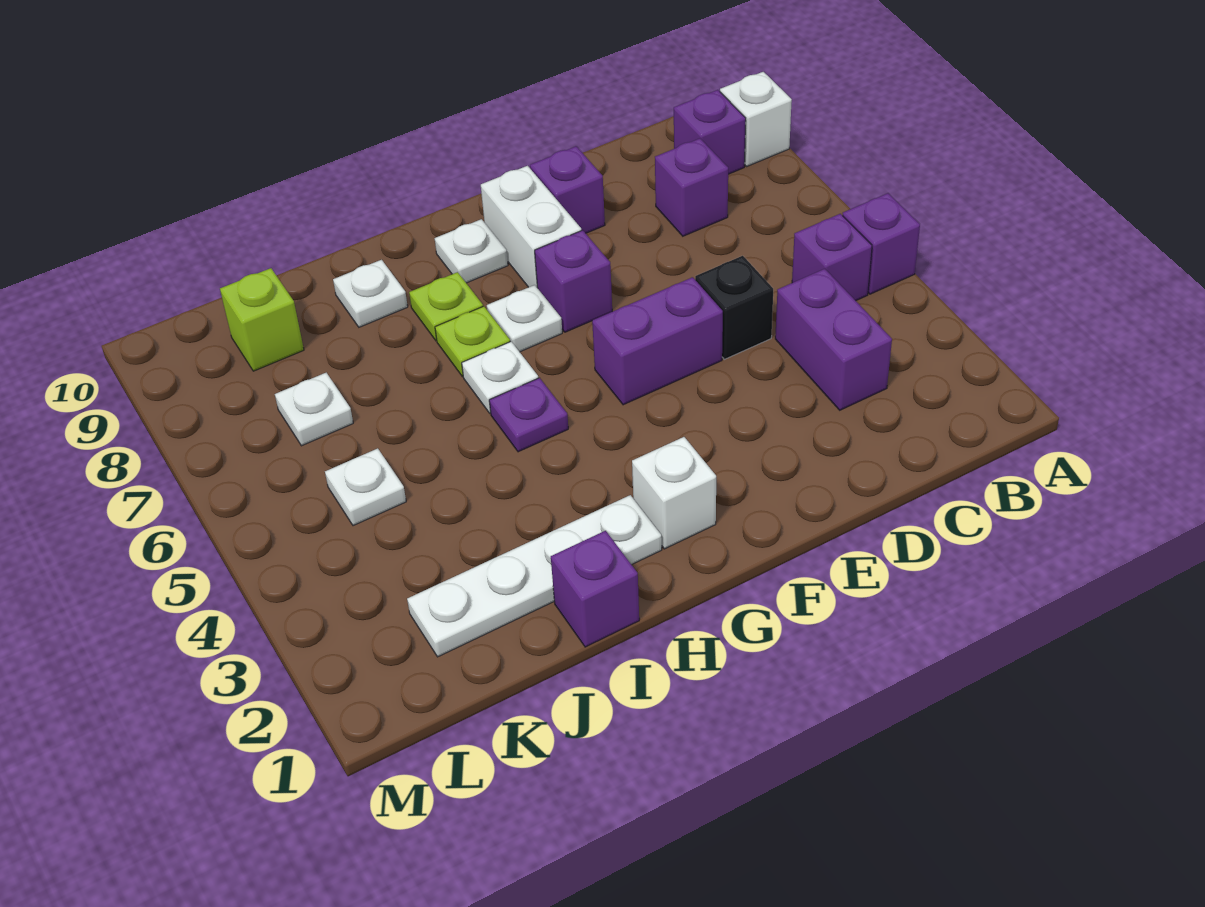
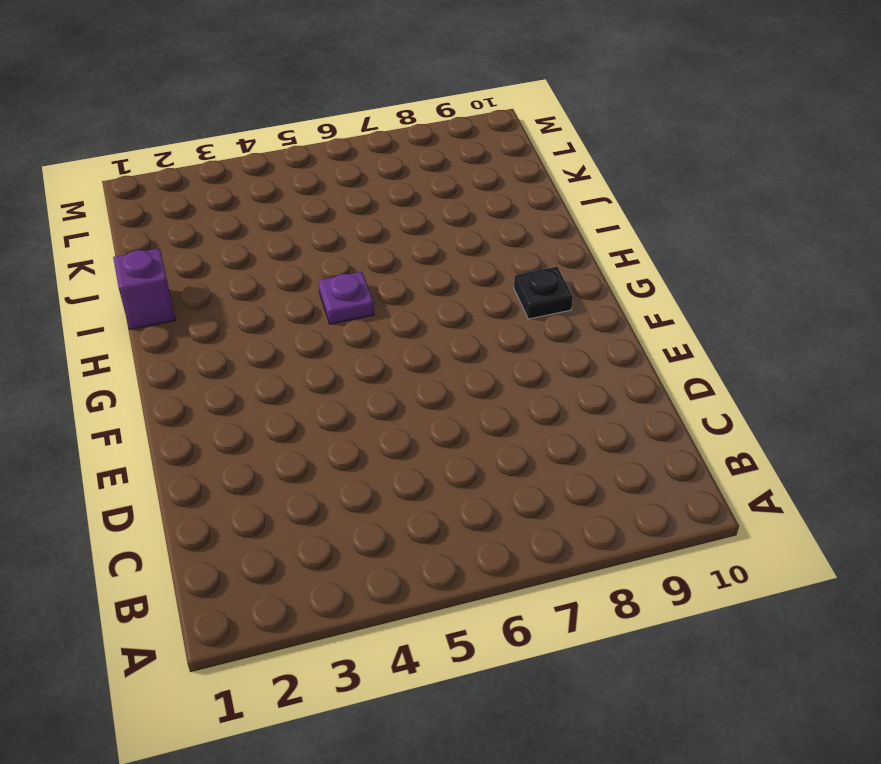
black 1x1 plate [514,267,573,319] -> white 1x1 plate [435,219,508,283]
none -> purple 1x1 brick [843,193,920,294]
none -> white 1x1 brick [720,72,792,166]
none -> purple 1x1 brick [792,214,872,301]

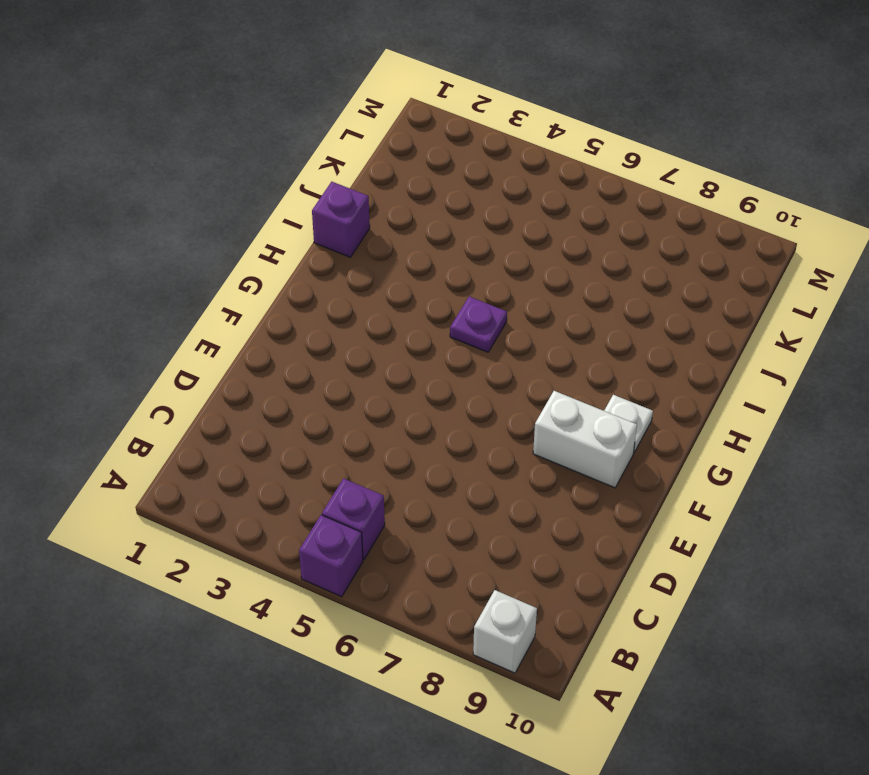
none -> purple 1x1 brick [674,90,746,174]
none -> purple 1x2 brick [775,269,892,410]
none -> purple 1x1 brick [655,138,728,236]

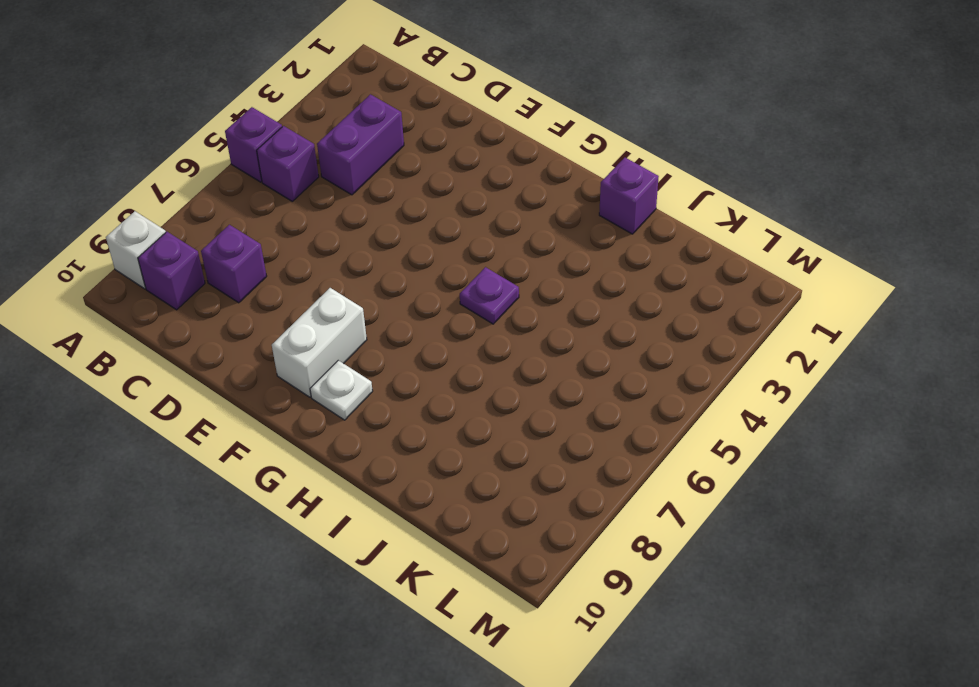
none -> black 1x1 brick [695,256,773,359]
none -> purple 1x2 brick [592,277,723,405]
none -> purple 1x1 brick [530,146,605,233]

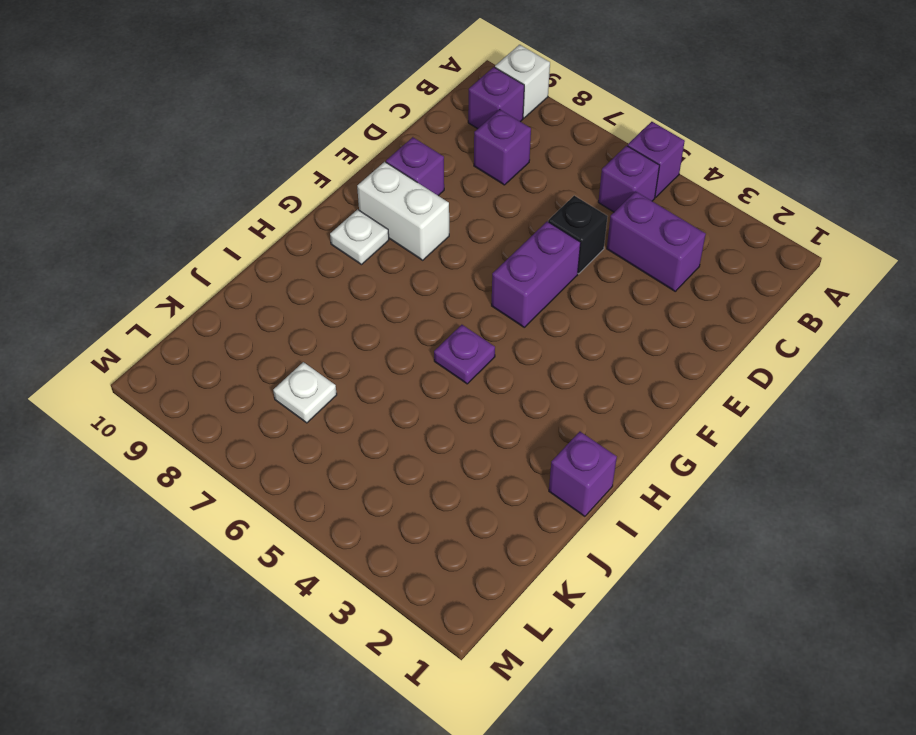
none -> purple 1x1 brick [535,230,612,332]
none -> white 1x1 brick [632,437,716,549]
none -> white 1x1 plate [487,285,562,352]

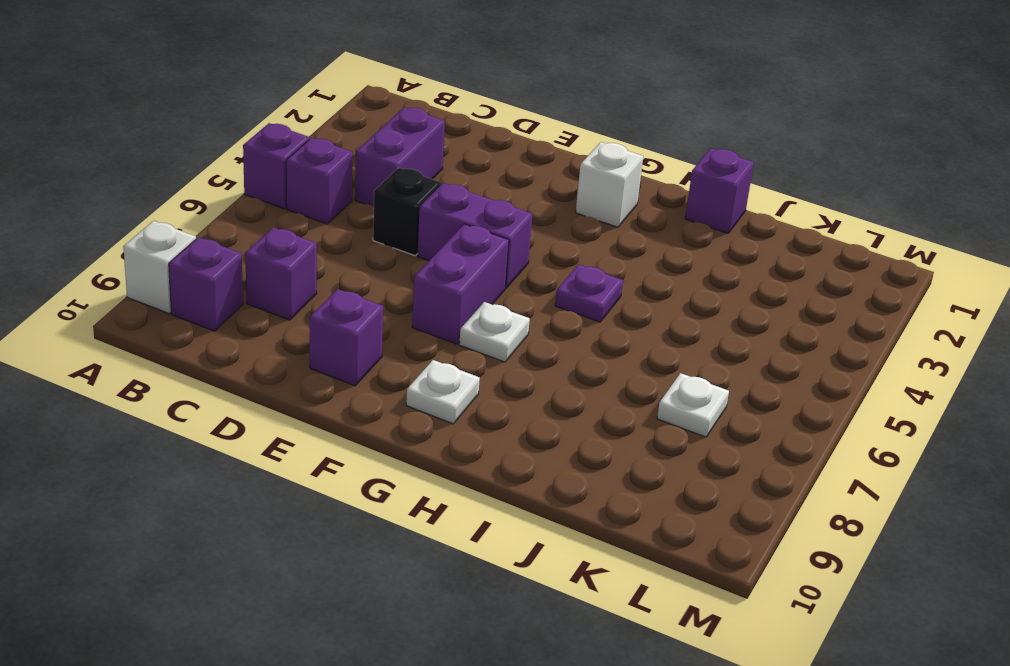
purple 1x2 brick [412,224,509,344] -> purple 1x1 brick [535,230,612,332]
none -> white 1x2 brick [481,166,582,287]
none -> white 1x4 plate [407,495,662,657]
none -> white 1x1 plate [462,342,538,413]

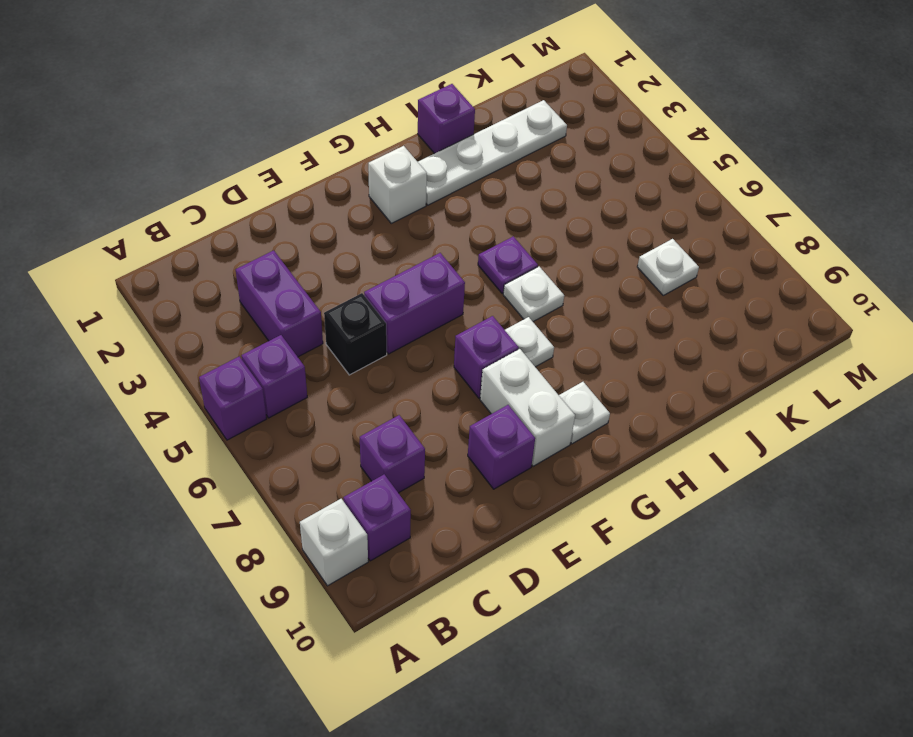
none -> lime 1x1 plate [435,306,510,376]
none -> lime 1x1 plate [409,272,483,341]
none -> white 1x1 plate [333,260,408,327]

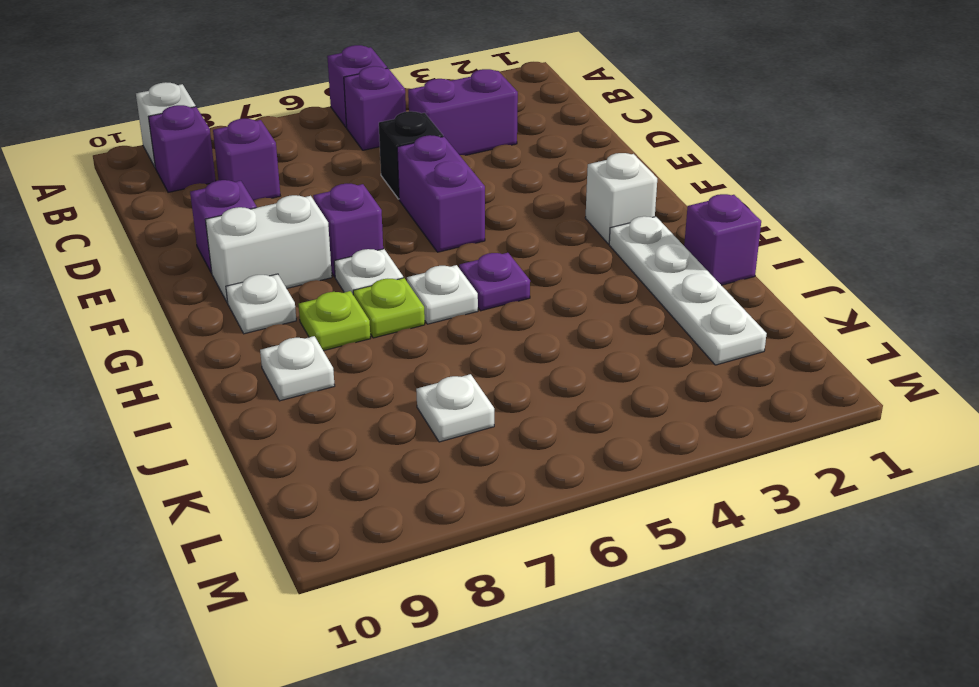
none -> white 1x1 plate [325,448,406,526]
none -> lime 1x1 brick [220,268,304,371]

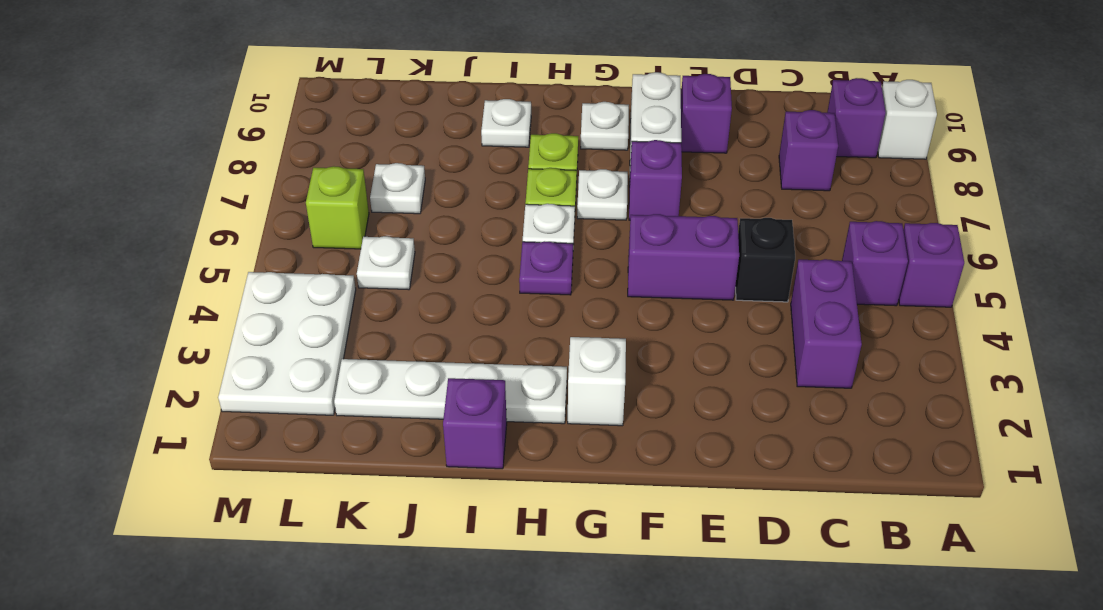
white 2x3 plate [218,272,356,415] -> none
lime 1x1 brick [306,166,369,249] -> lime 1x1 brick moved to [220,268,304,371]

